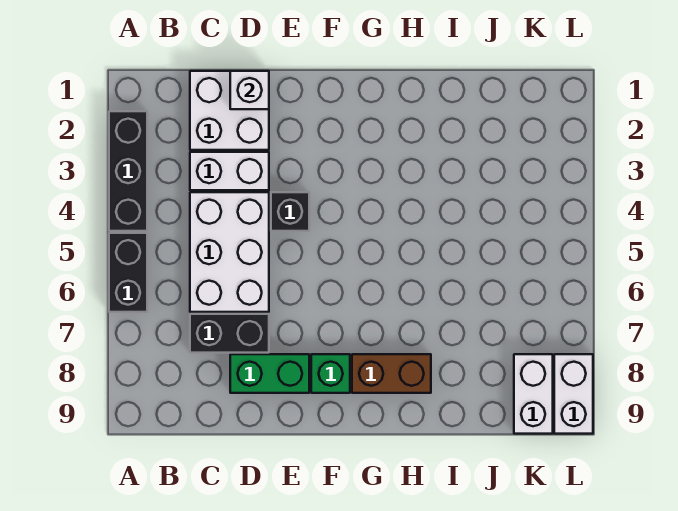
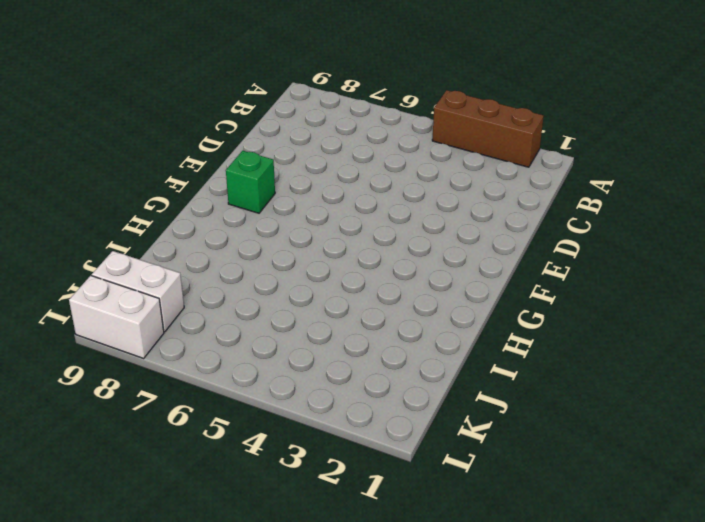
brown 1x3 brick [432,90,544,167] -> black 1x3 brick [109,111,147,231]
none -> black 1x2 brick [109,233,147,312]
none -> white 2x2 brick [190,71,269,150]
none -> white 1x2 brick [190,152,269,190]

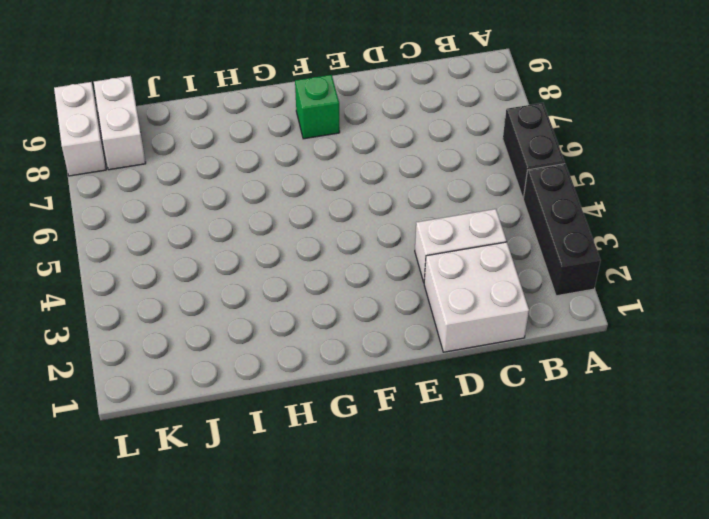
none -> white 2x3 brick [190,192,269,312]
none -> black 1x2 brick [190,314,269,353]
none -> green 1x2 brick [230,354,309,393]

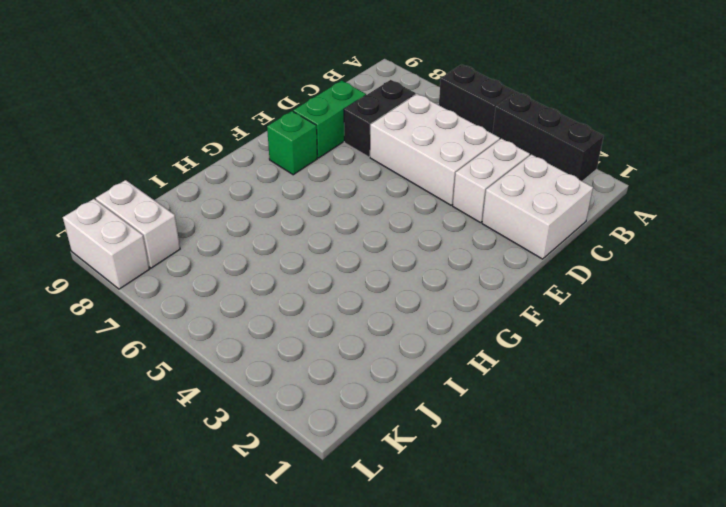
none -> black 1x1 brick [271,192,309,231]
none -> brown 1x2 brick [352,354,431,393]
none -> white 1x1 brick [230,71,269,109]

